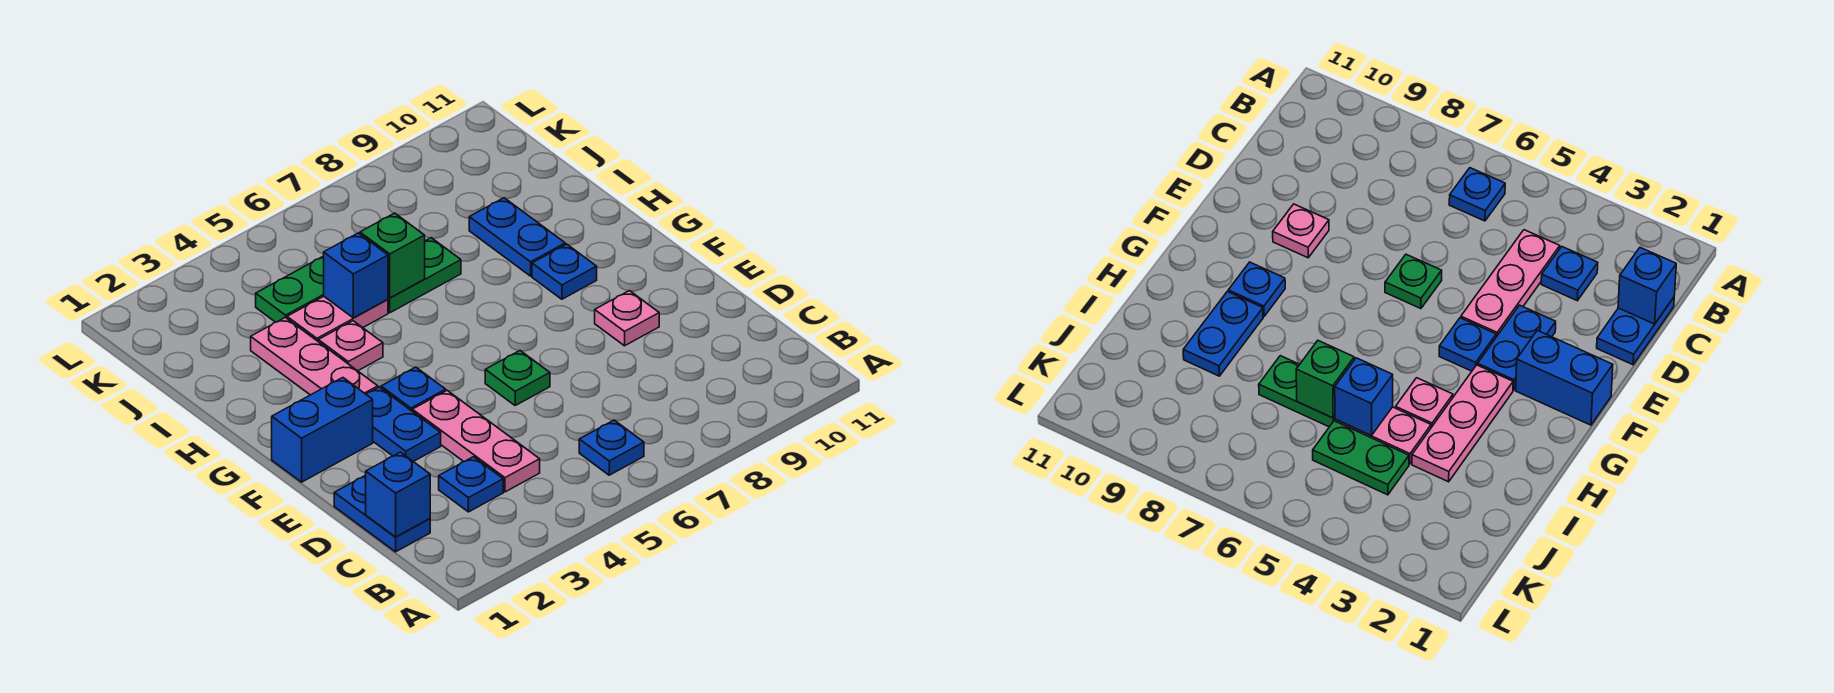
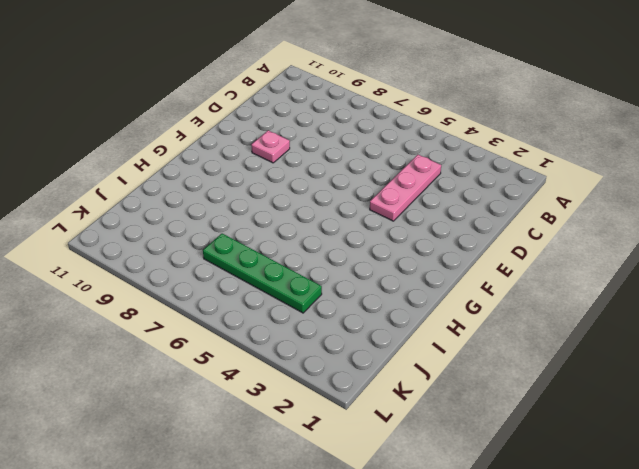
green 1x4 plate [203,234,322,313] -> green 1x2 plate [256,256,324,322]
none -> blue 1x1 plate [579,420,644,475]
none -> blue 1x2 plate [334,475,430,552]
none -> blue 1x1 plate [439,457,503,512]

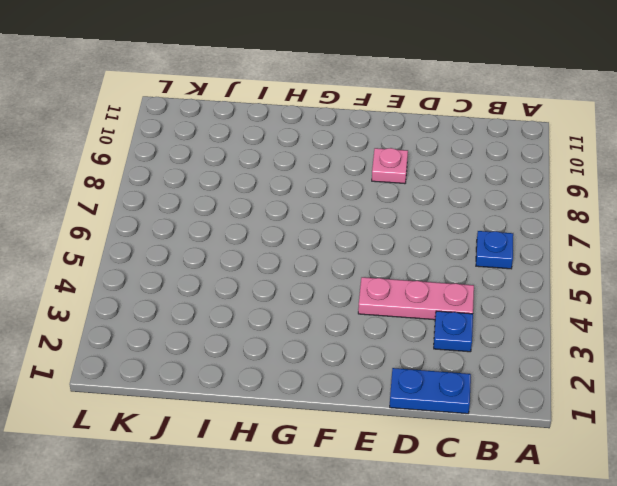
none -> blue 1x2 plate [366,387,441,461]
none -> green 1x1 plate [485,351,550,405]
none -> blue 1x2 brick [272,378,373,482]

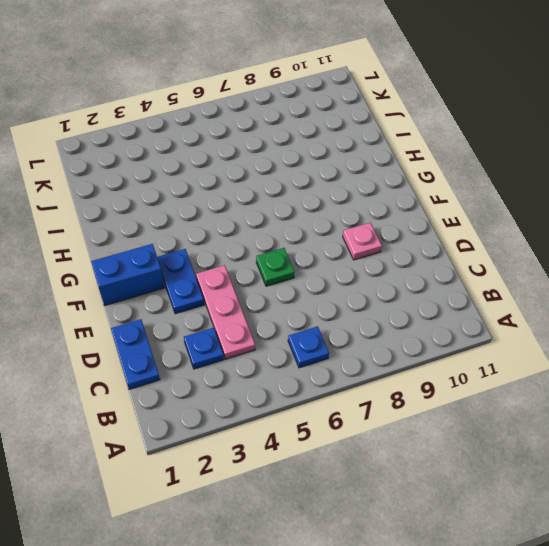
none -> blue 1x1 plate [381,367,446,411]
none -> pink 1x3 plate [251,317,378,395]
none -> blue 1x1 plate [532,244,597,299]

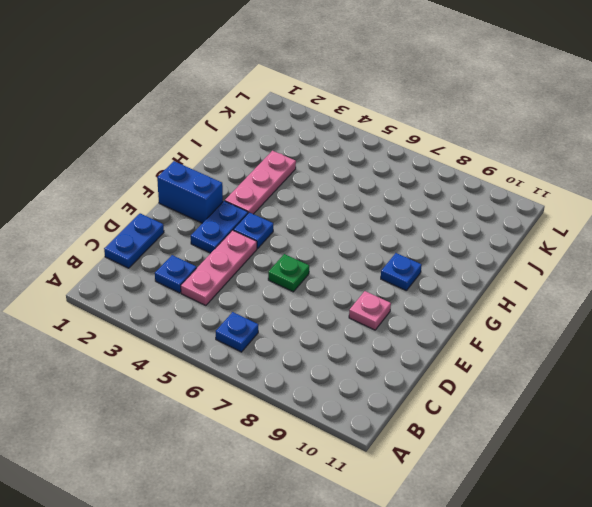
none -> pink 1x1 plate [318,321,383,371]
none -> blue 1x2 plate [469,198,565,276]
none -> pink 1x2 plate [287,296,388,341]

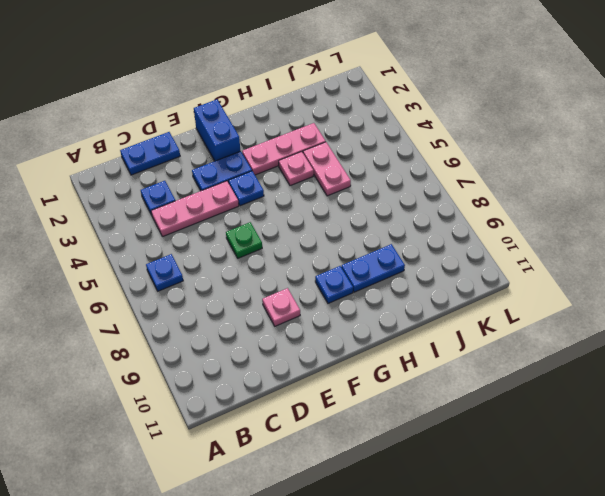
none -> green 1x2 plate [388,238,461,313]
none -> green 1x2 plate [256,256,324,322]
none -> blue 1x1 brick [366,452,430,537]

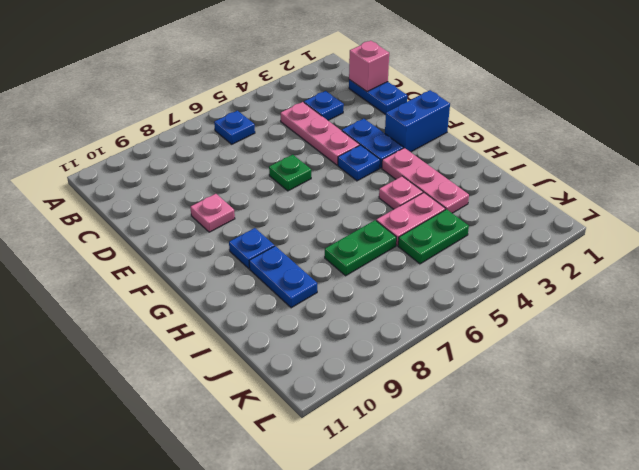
pink 1x1 brick [349,41,389,92] -> blue 1x1 brick [366,452,430,537]
none -> blue 1x1 brick [324,233,388,318]
none -> green 1x1 brick [360,213,425,298]

